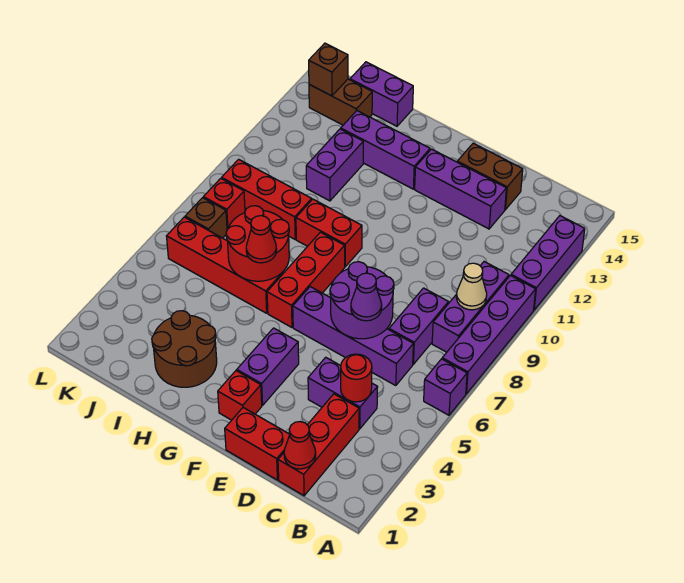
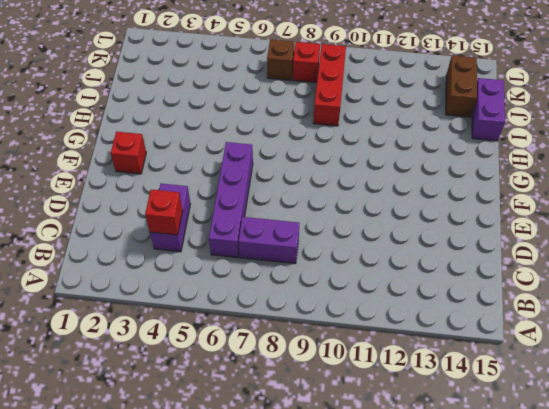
red 1x1 brick [145,190,183,235] -> red 1x1 round brick [341,354,372,402]
none -> purple 1x1 brick [424,359,467,415]
none -> purple 1x4 brick [442,276,536,394]
none -> purple 1x3 brick [511,216,585,310]
none -> purple 1x3 brick [432,262,509,352]

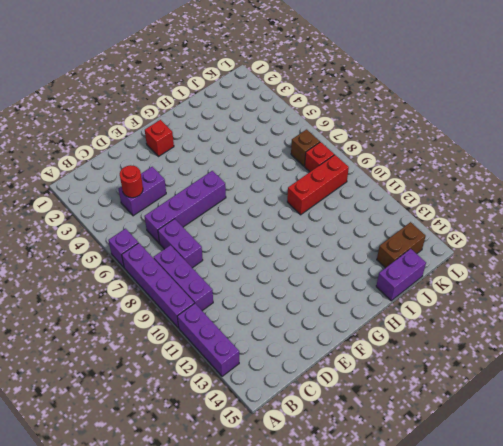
none -> red 1x3 brick [278,394,359,496]
none -> red 1x2 brick [225,408,290,480]
none -> purple 1x3 brick [415,149,506,229]
none -> brown 1x2 brick [457,143,523,210]

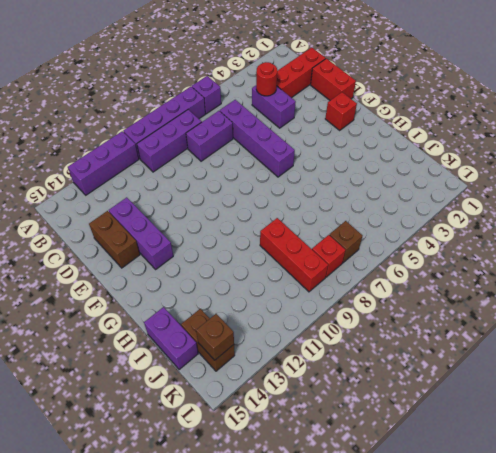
none -> purple 1x2 brick [237,328,299,405]
none -> red 1x3 brick [267,232,345,327]
none -> red 1x2 brick [296,199,362,267]
none -> purple 1x3 brick [341,111,430,189]

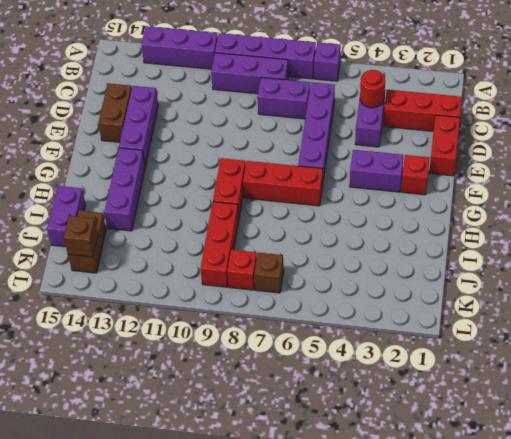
none -> brown 2x2 round brick [152,311,217,387]
none -> red 1x4 brick [167,217,283,313]
none -> purple 1x2 brick [306,129,363,201]
none -> tan 1x1 cone [456,263,487,310]

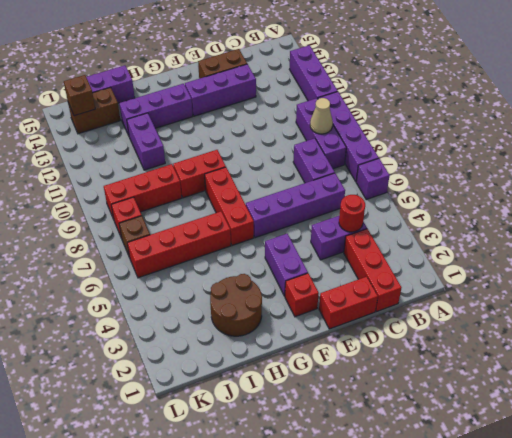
none -> red 1x1 cone [284,422,316,469]
none -> purple 2x2 round brick [330,262,394,339]
none -> red 2x2 round brick [226,206,289,281]
none -> purple 1x1 cone [351,273,382,321]

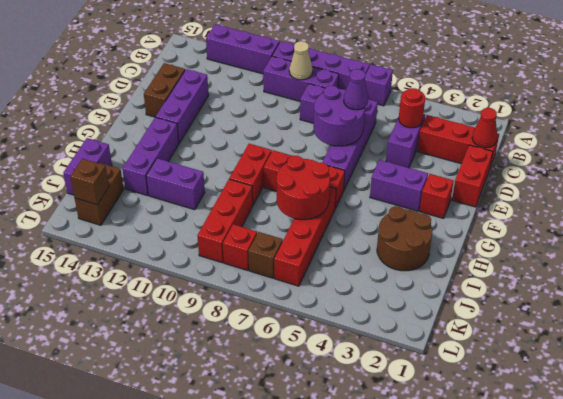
none -> red 1x1 cone [246,216,277,263]

